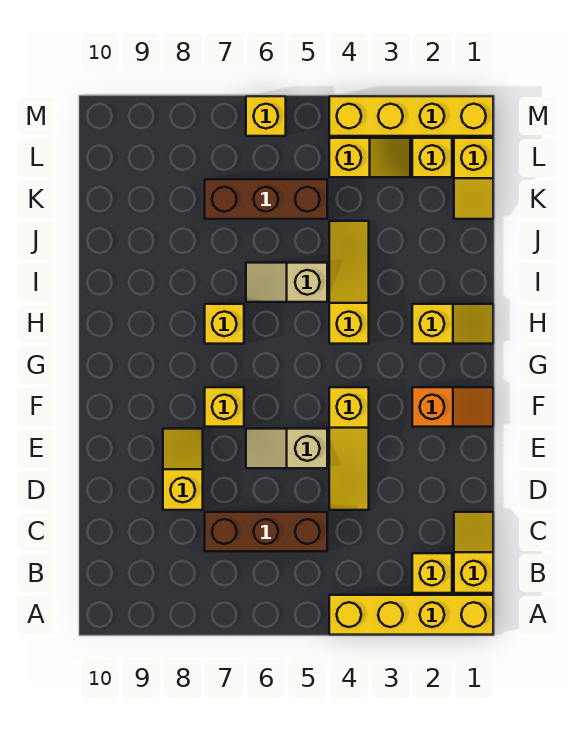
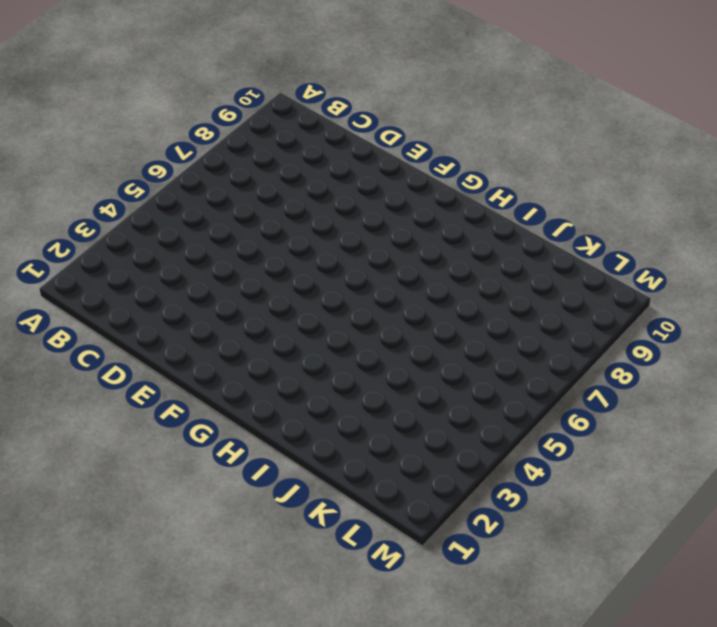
none -> yellow 1x4 brick [329,595,493,635]
none -> yellow 1x2 slope [454,512,493,593]
none -> yellow 1x1 brick [412,553,452,593]

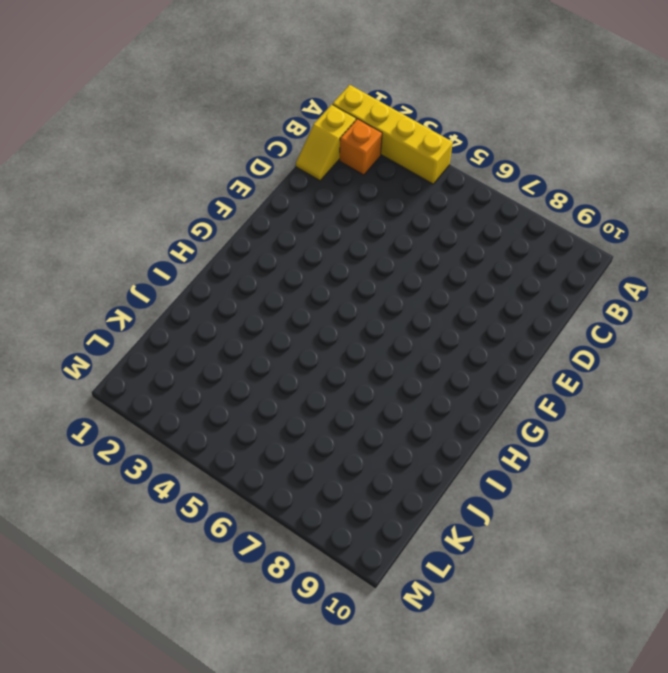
orange 1x1 brick [339,119,382,175] -> yellow 1x1 brick [412,553,452,593]
none -> brown 1x3 brick [205,512,327,551]
none -> yellow 1x3 slope [329,387,369,510]
none -> yellow 1x2 slope [163,429,203,510]

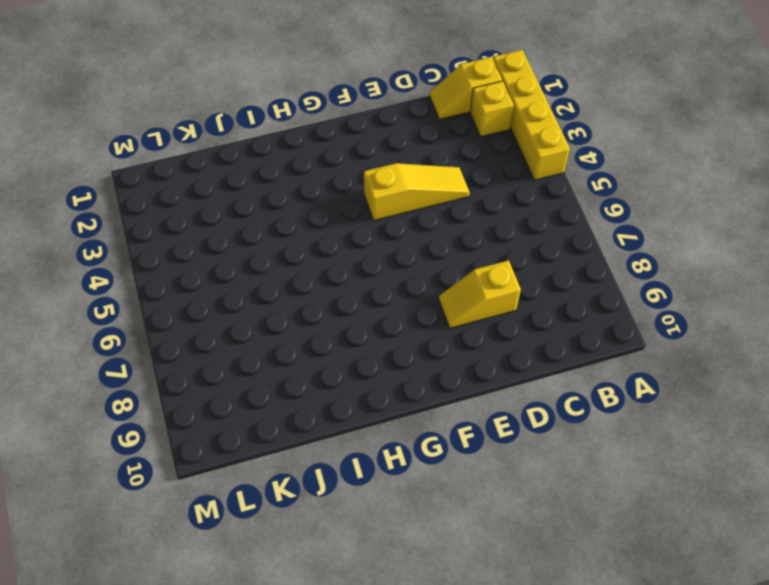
none -> brown 1x3 brick [205,512,327,551]
none -> tan 1x2 slope [246,429,327,468]
none -> orange 1x2 slope [412,387,493,427]

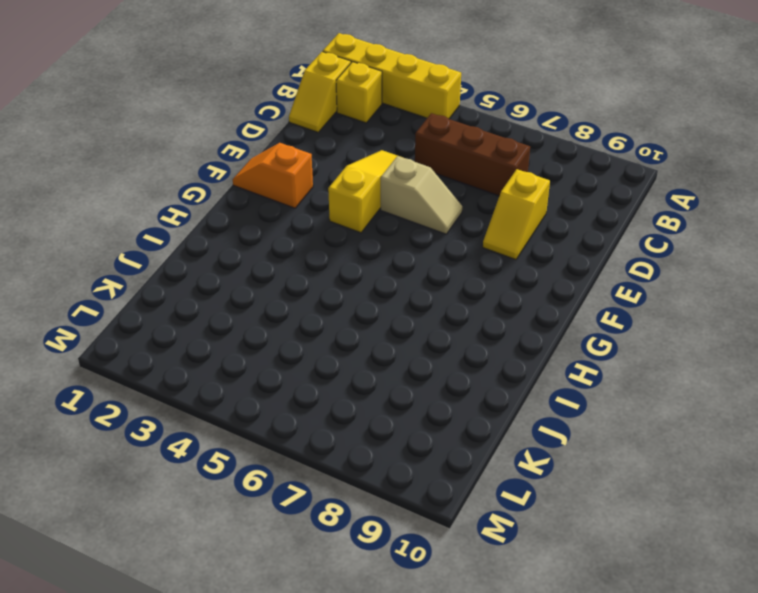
none -> yellow 1x1 brick [205,387,244,427]
none -> yellow 1x2 slope [412,304,493,344]
none -> yellow 1x3 slope [329,221,369,344]

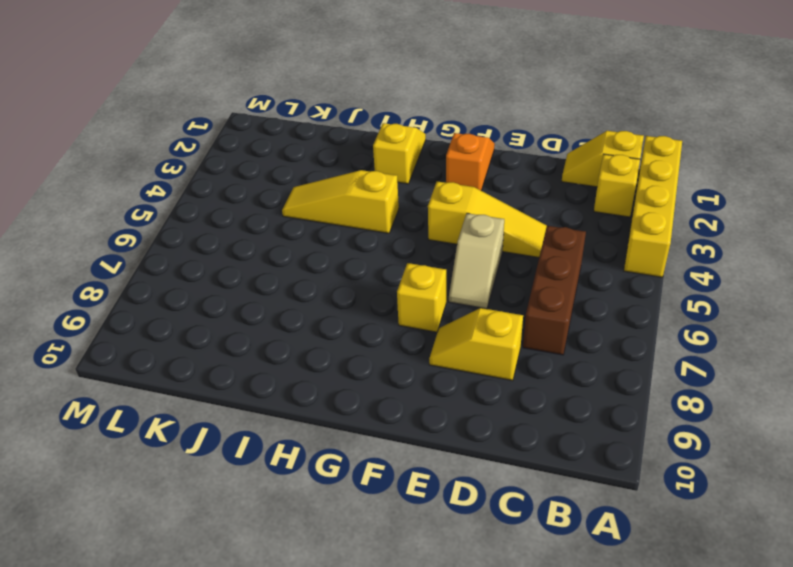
none -> yellow 1x1 brick [205,304,244,344]
none -> tan 1x2 slope [246,263,327,302]
none -> yellow 1x2 slope [454,138,493,219]

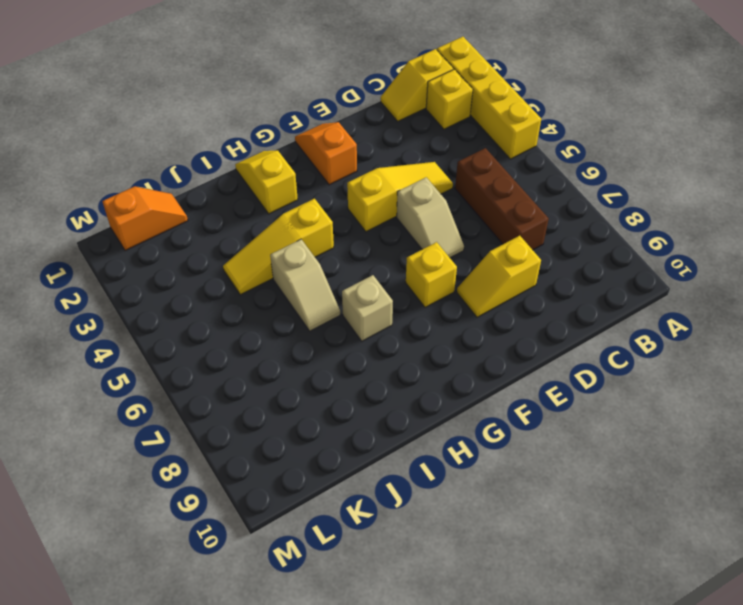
tan 1x1 brick [342,275,393,341] -> yellow 1x1 brick [205,304,244,344]
orange 1x2 slope [102,186,188,250] -> yellow 1x2 slope [454,138,493,219]
none -> brown 1x3 brick [205,179,327,219]
none -> yellow 1x1 brick [412,138,452,177]
none -> yellow 1x2 slope [329,138,410,177]

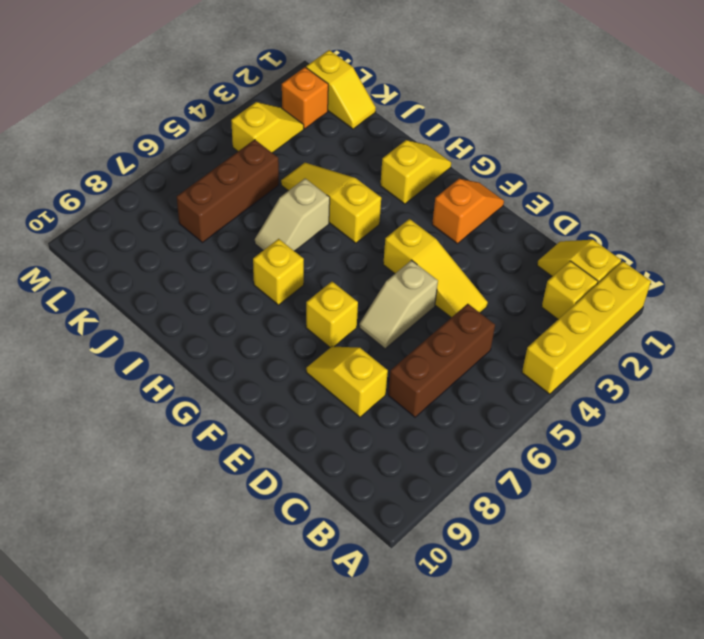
orange 1x1 brick [282,67,328,129] -> yellow 1x1 brick [412,138,452,177]
none -> yellow 1x4 brick [329,96,493,136]
none -> yellow 1x1 brick [246,96,286,136]

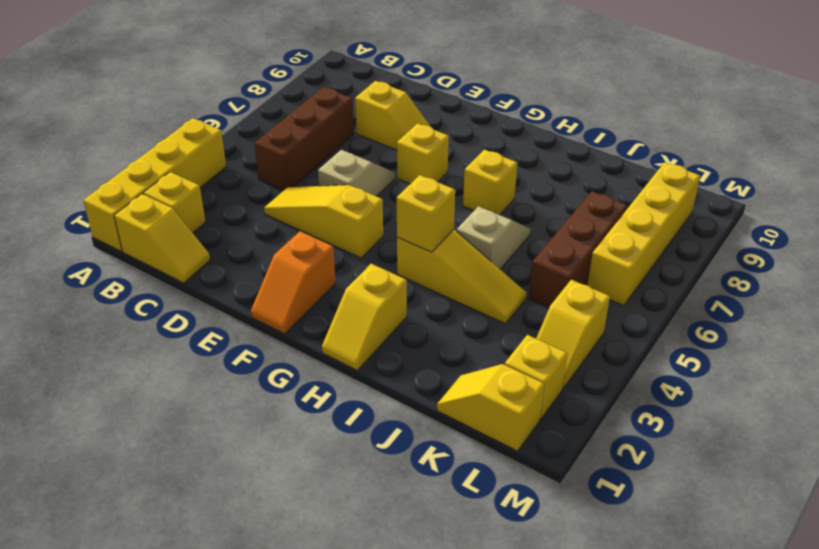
yellow 1x1 brick [397,175,455,252] -> yellow 1x1 brick moved to [246,96,286,136]
yellow 1x4 brick [588,162,700,306] -> yellow 1x4 brick moved to [329,96,493,136]

